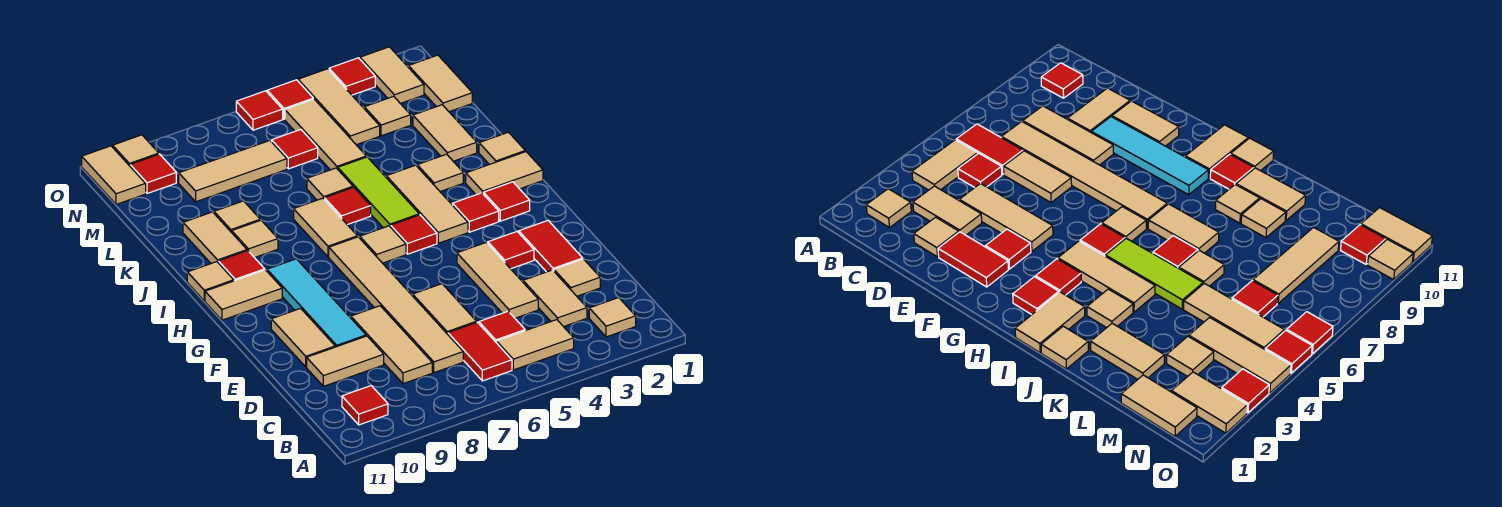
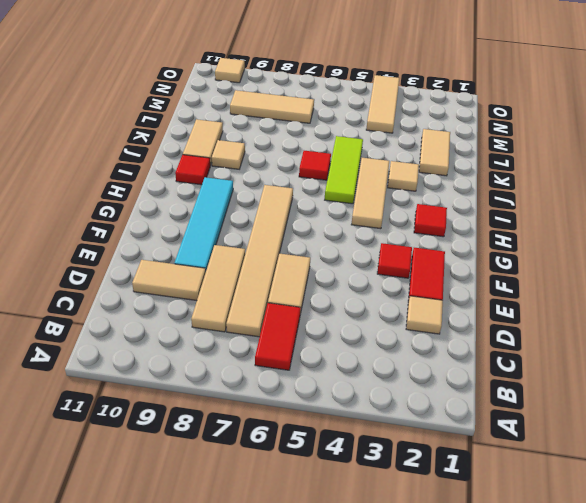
none -> tan 1x1 tile [589,298,636,337]
none -> tan 1x2 tile [497,320,574,370]
none -> red 1x1 tile [342,386,388,425]
none -> tan 1x2 tile [523,270,587,327]

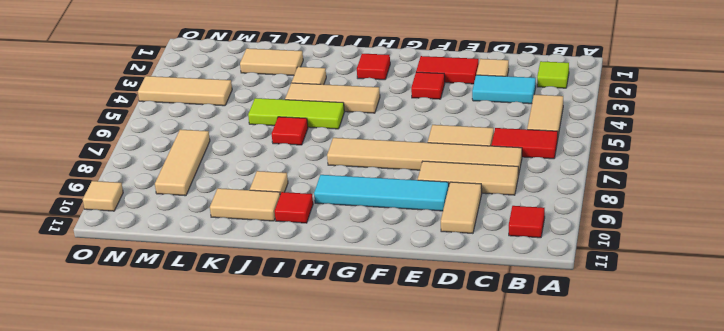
lime 1x1 tile [537,61,569,88] -> tan 1x1 tile [589,298,636,337]
cyan 1x2 tile [472,75,536,104] -> tan 1x2 tile [523,270,587,327]
none -> red 1x1 tile [479,311,525,343]
none -> tan 1x3 tile [457,243,538,318]
none -> tan 1x2 tile [271,308,335,367]
none -> red 1x1 tile [453,193,499,232]

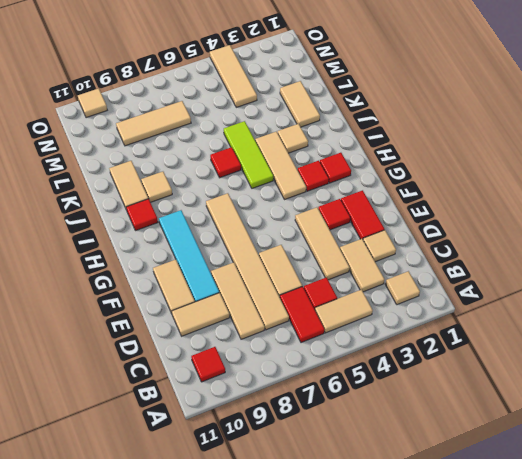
none -> red 1x1 tile [391,215,437,254]
none -> tan 1x1 tile [360,226,406,263]
none -> tan 1x2 tile [205,270,282,320]
none -> tan 1x2 tile [466,152,543,195]

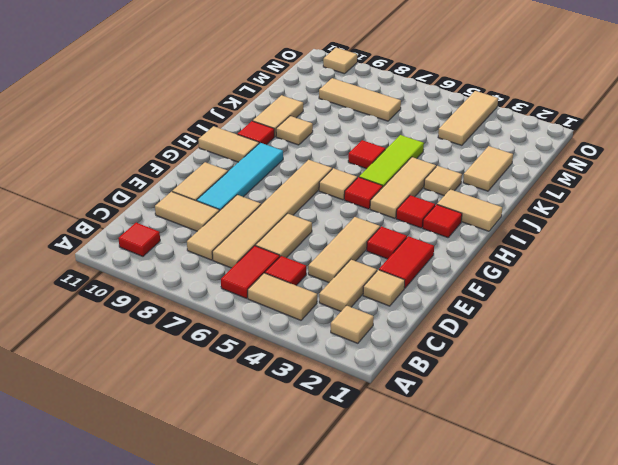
none -> tan 1x2 tile [294,198,357,257]
none -> tan 1x1 tile [187,262,234,301]
none -> tan 1x1 tile [479,132,525,165]
none -> tan 1x1 tile [307,168,353,200]

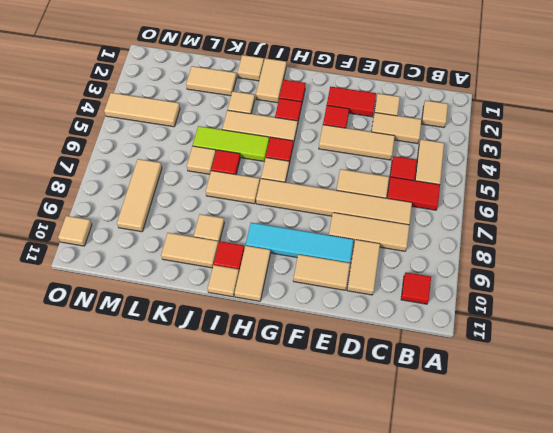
none -> tan 1x1 tile [214,201,260,233]
none -> tan 1x3 tile [285,99,366,170]
none -> tan 1x2 tile [409,55,472,112]
none -> tan 1x1 tile [364,96,411,136]

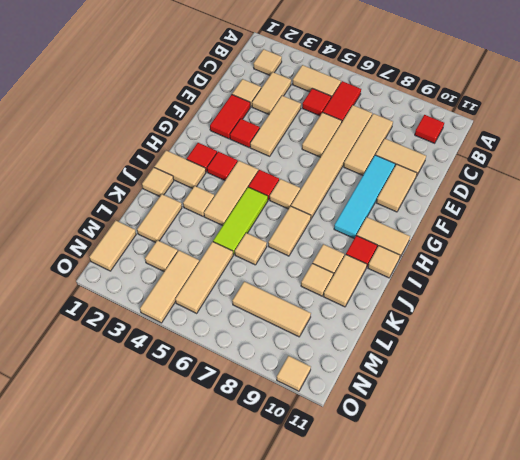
none -> red 1x1 tile [324,187,371,225]
none -> red 1x1 tile [272,130,318,169]
none -> tan 1x2 tile [360,47,424,104]
none -> red 1x1 tile [130,154,176,193]

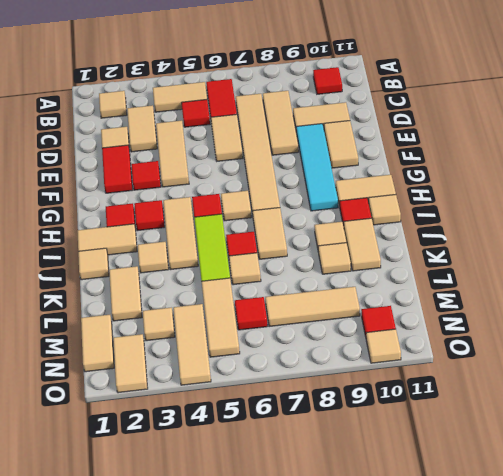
none -> tan 1x2 tile [82,146,146,205]
none -> red 1x1 tile [329,58,375,95]
none -> red 1x1 tile [267,80,313,119]
none -> red 1x1 tile [236,91,283,130]

